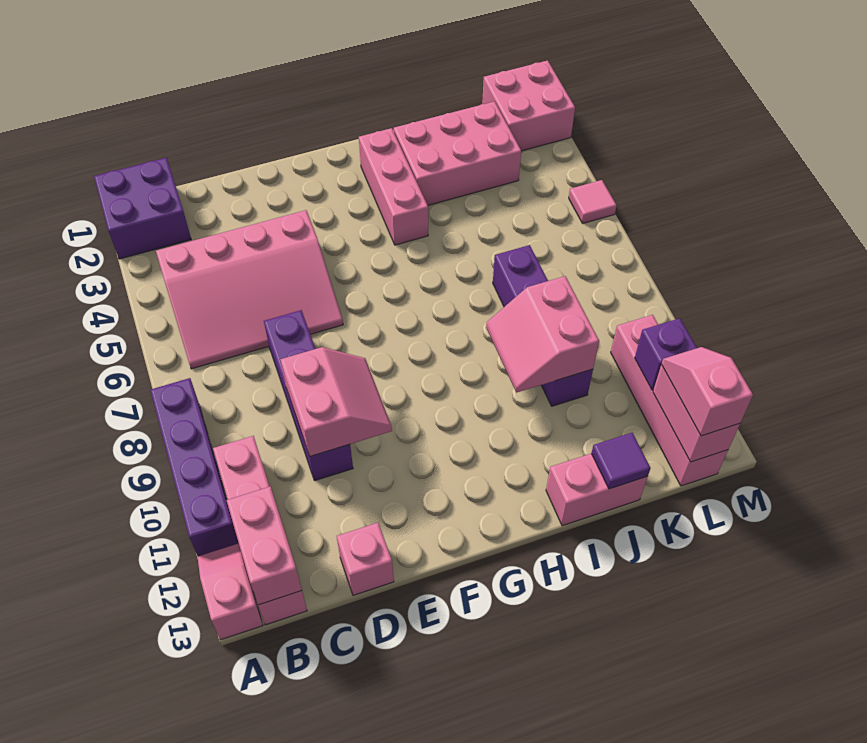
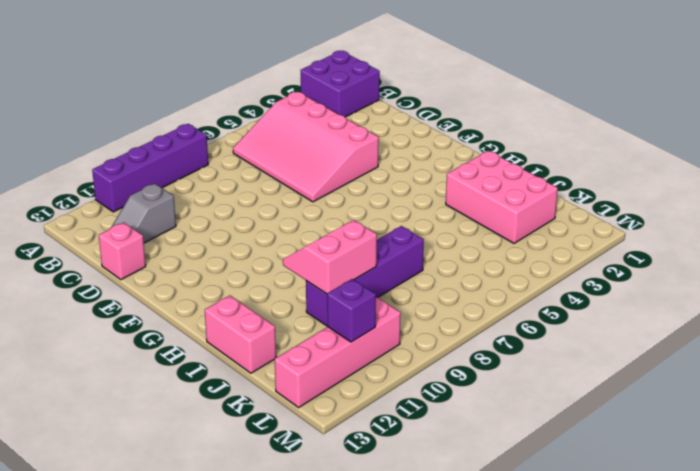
grey 1x2 slope [112,183,176,243] -> none
none -> pink 1x2 slope [198,544,263,640]
none -> pink 1x4 brick [213,436,307,625]
none -> purple 1x4 brick [264,310,353,481]

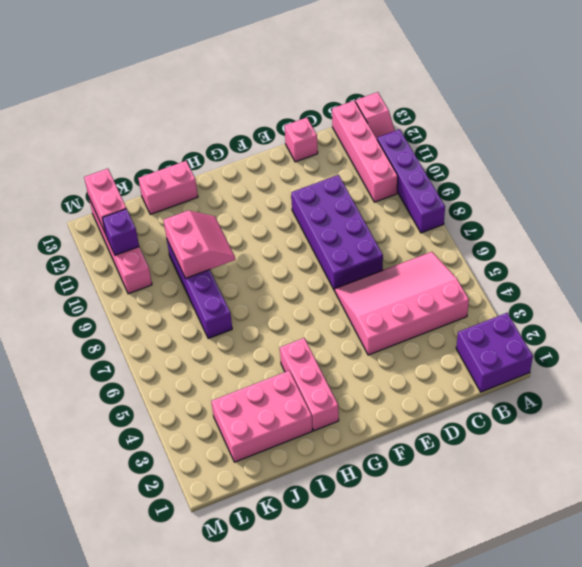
purple 2x4 brick [291,175,383,290] -> purple 1x4 brick [264,310,353,481]
none -> pink 2x2 brick [482,60,575,151]
none -> pink 1x1 tile [569,180,617,223]
none -> pink 1x2 brick [227,487,302,605]

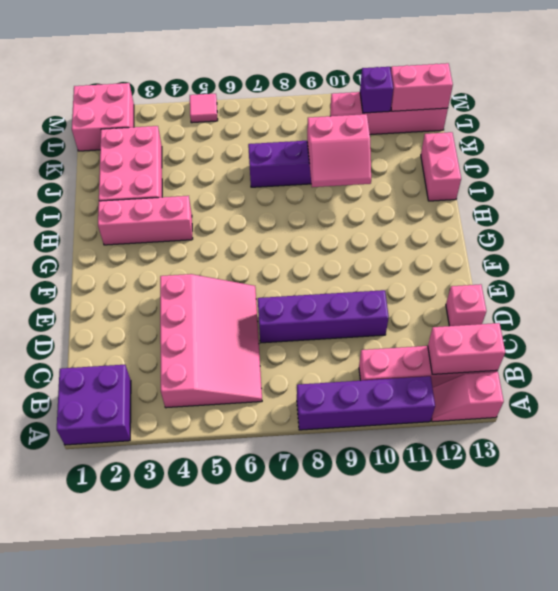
none -> pink 2x2 slope [280,347,392,456]
none -> purple 1x1 tile [591,433,651,489]
none -> pink 1x2 slope [661,347,753,436]

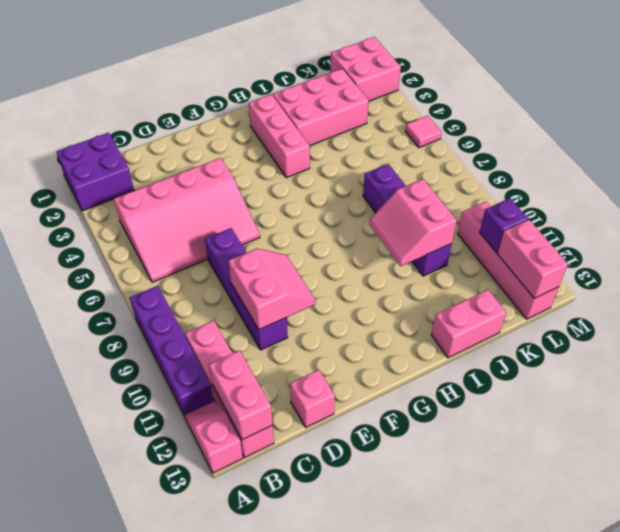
none -> purple 1x1 tile [591,433,651,489]
none -> pink 1x2 slope [661,347,753,436]

